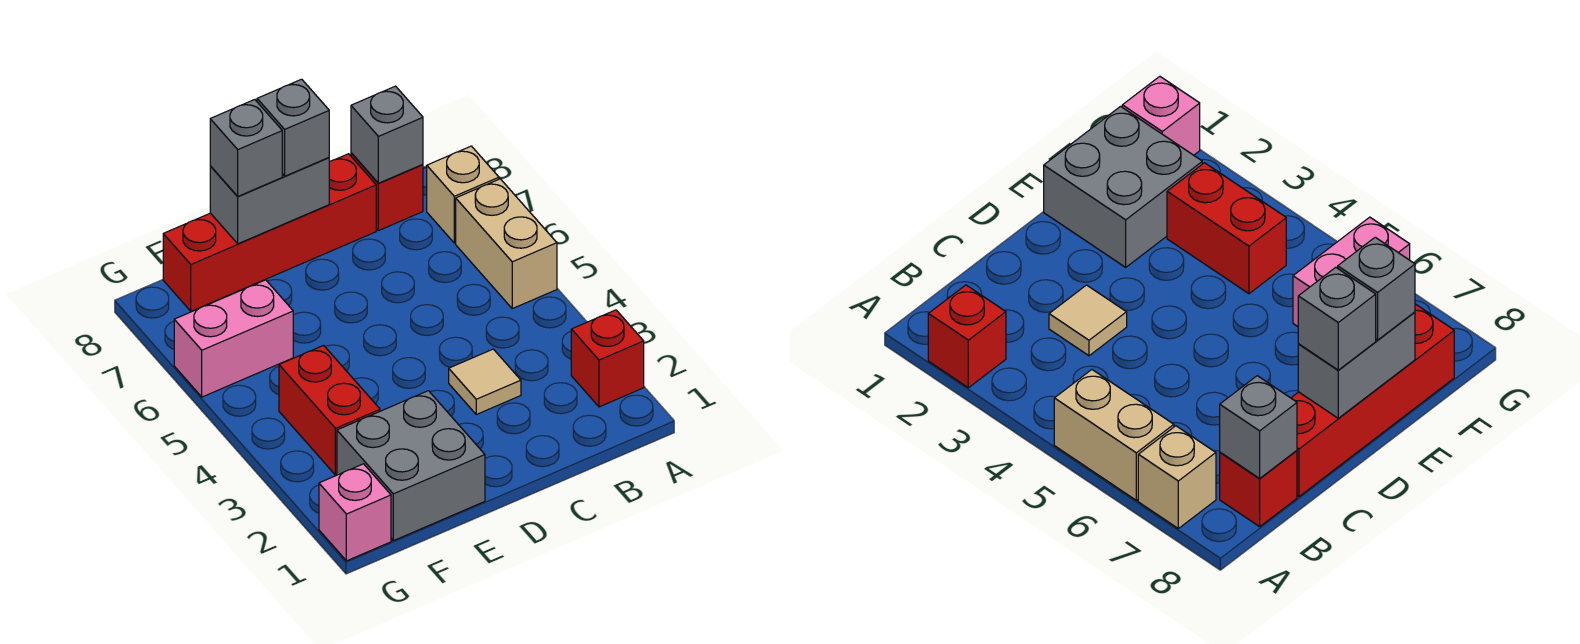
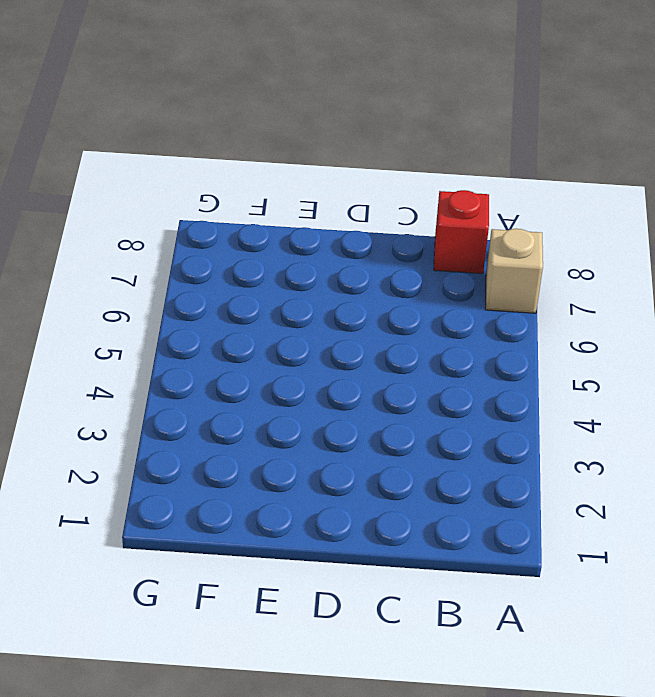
none -> red 1x1 brick [571,310,644,407]
none -> tan 1x2 brick [456,179,557,309]
none -> tan 1x1 tile [449,349,521,414]

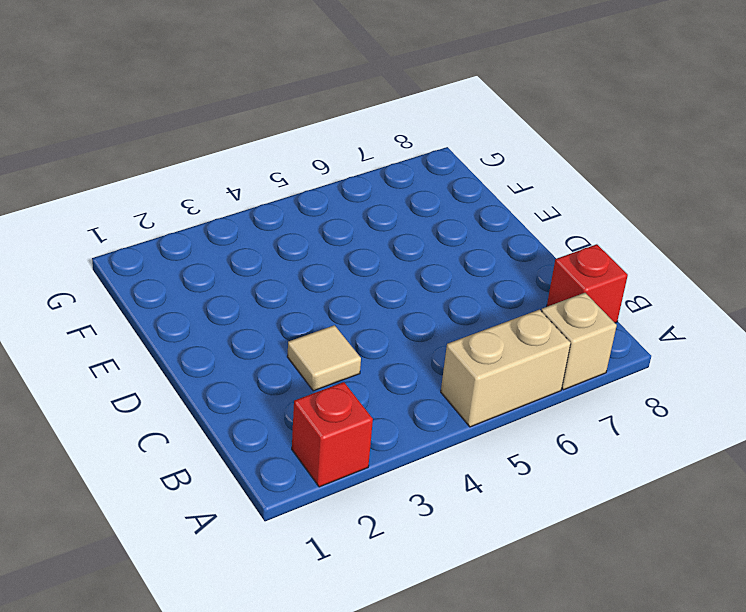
none -> red 1x4 brick [163,154,376,311]
none -> grey 2x2 brick [337,391,485,541]
none -> red 1x2 brick [279,345,380,475]

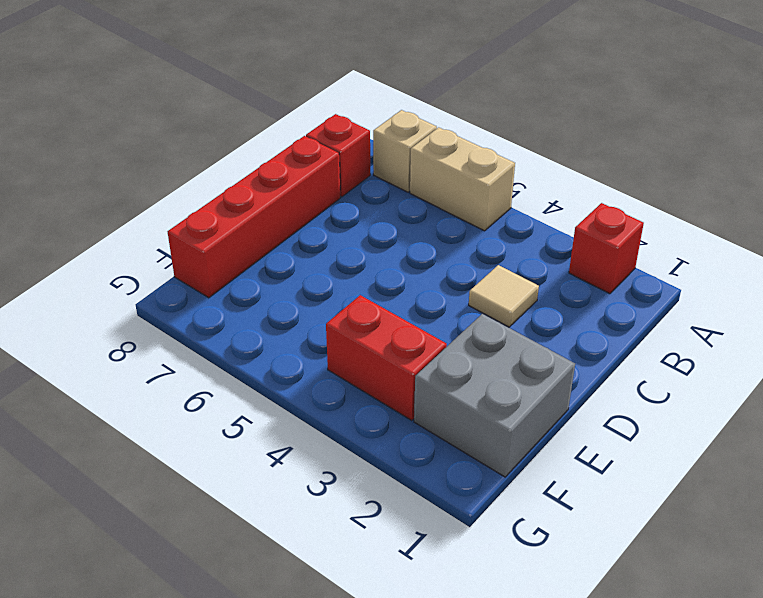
none -> pink 1x2 brick [174,280,293,397]
none -> pink 1x1 brick [319,464,391,561]
none -> grey 1x1 brick [351,86,423,183]

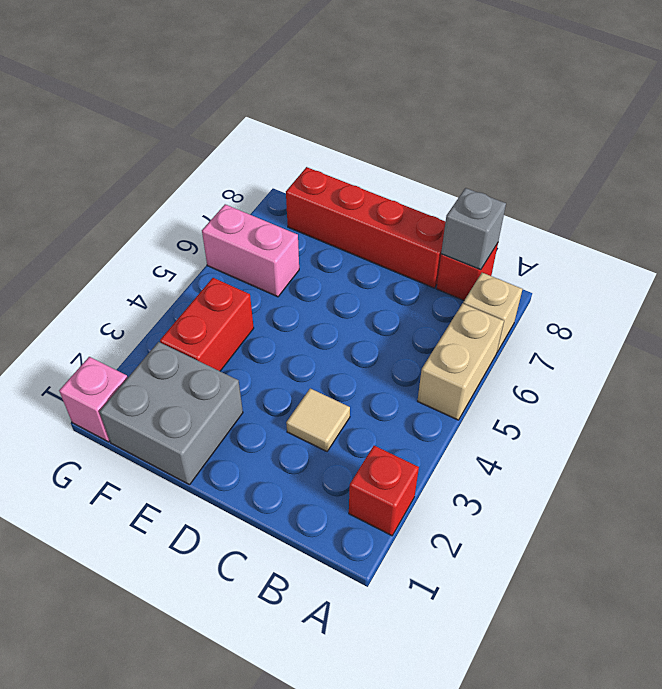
none -> grey 1x2 brick [210,158,329,244]
none -> grey 1x1 brick [257,79,329,176]
none -> grey 1x1 brick [210,100,282,196]

